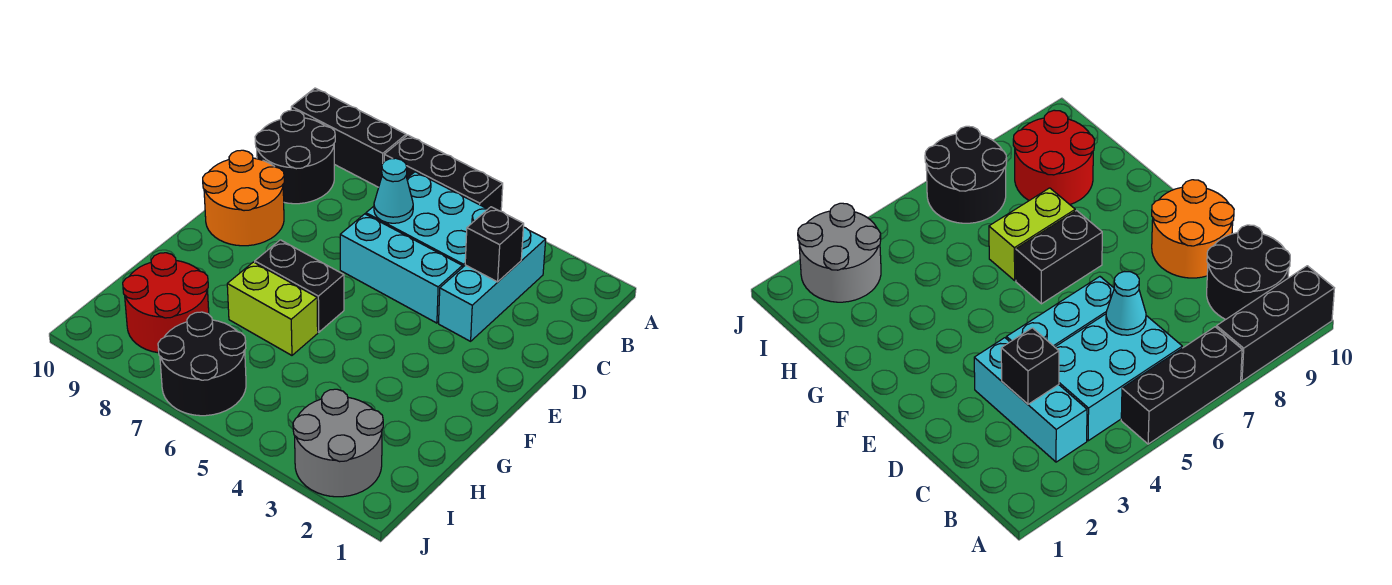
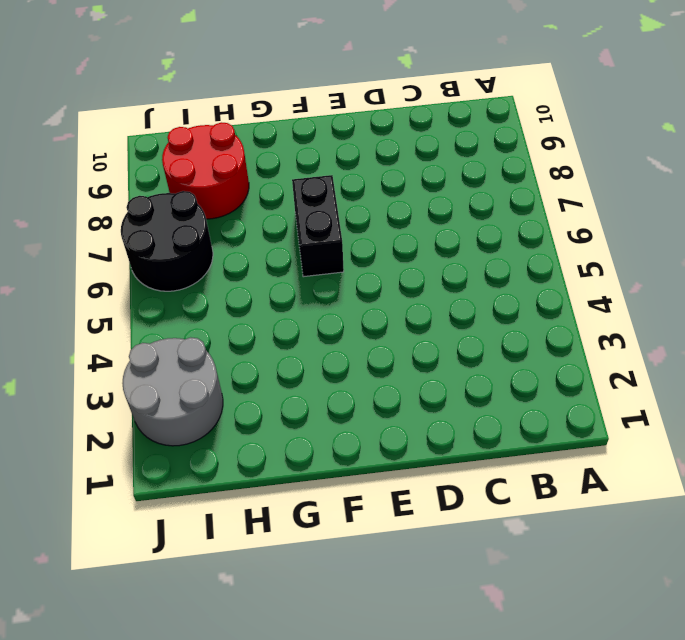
none -> black 1x3 brick [384,135,503,211]
none -> black 1x3 brick [291,88,406,187]
none -> cyan 1x3 brick [439,227,546,341]

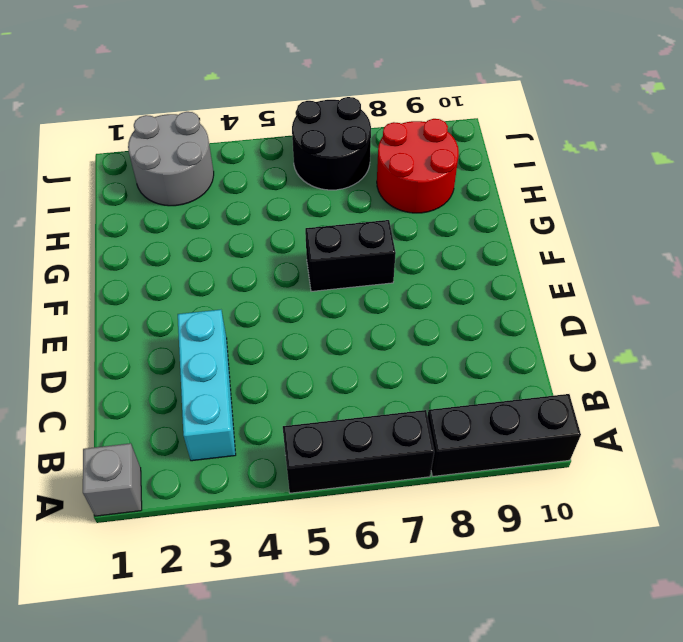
grey 1x1 brick [83,443,142,516] -> none
none -> cyan 2x3 brick [366,172,488,268]
none -> black 2x2 round brick [255,110,335,204]
none -> cyan 1x3 brick [340,214,462,323]

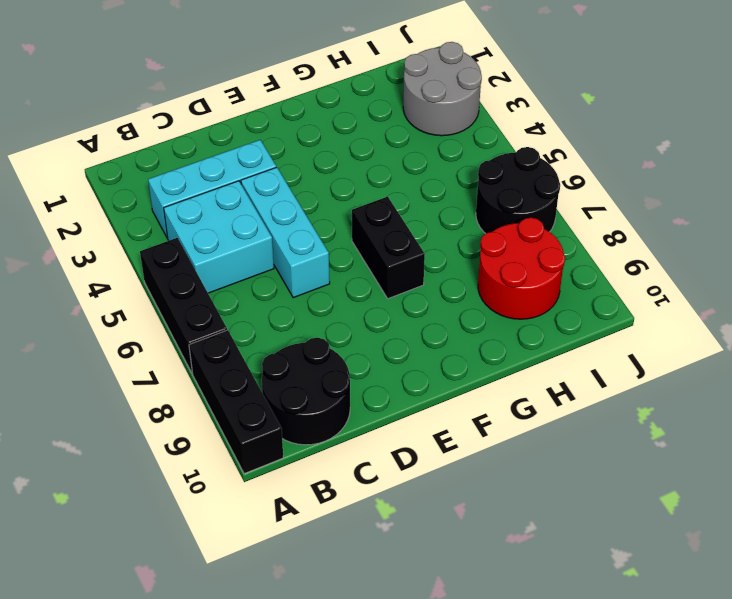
cyan 2x2 brick [164,181,274,293] -> cyan 2x3 brick [366,172,488,268]
none -> orange 2x2 round brick [203,150,284,246]
none -> lime 1x2 brick [227,262,318,355]
none -> black 1x1 brick [465,207,524,282]

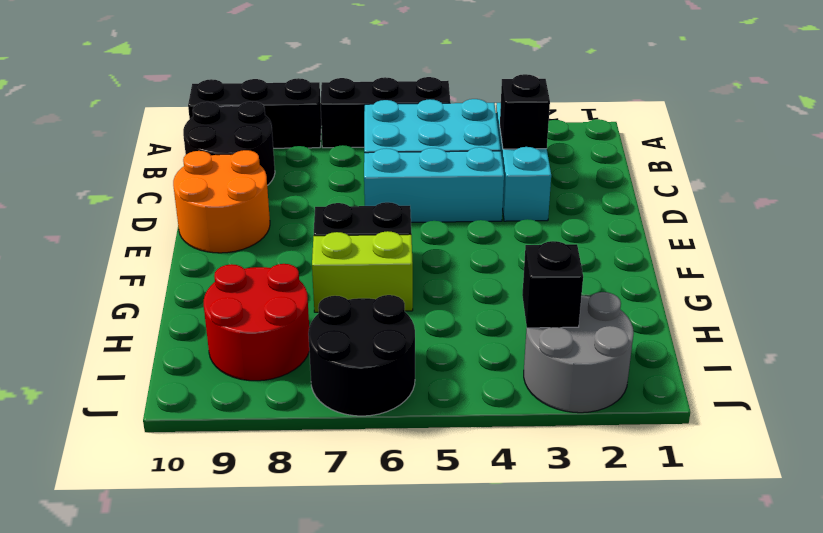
black 1x1 brick [522,241,583,328] -> none
none -> cyan 1x1 cone [374,158,413,223]

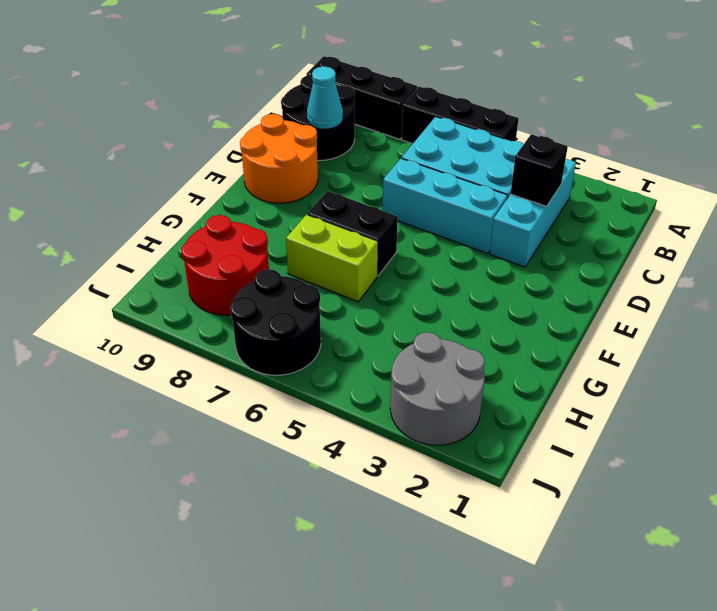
cyan 1x1 cone [307,66,343,129] -> cyan 1x1 cone moved to [374,158,413,223]

